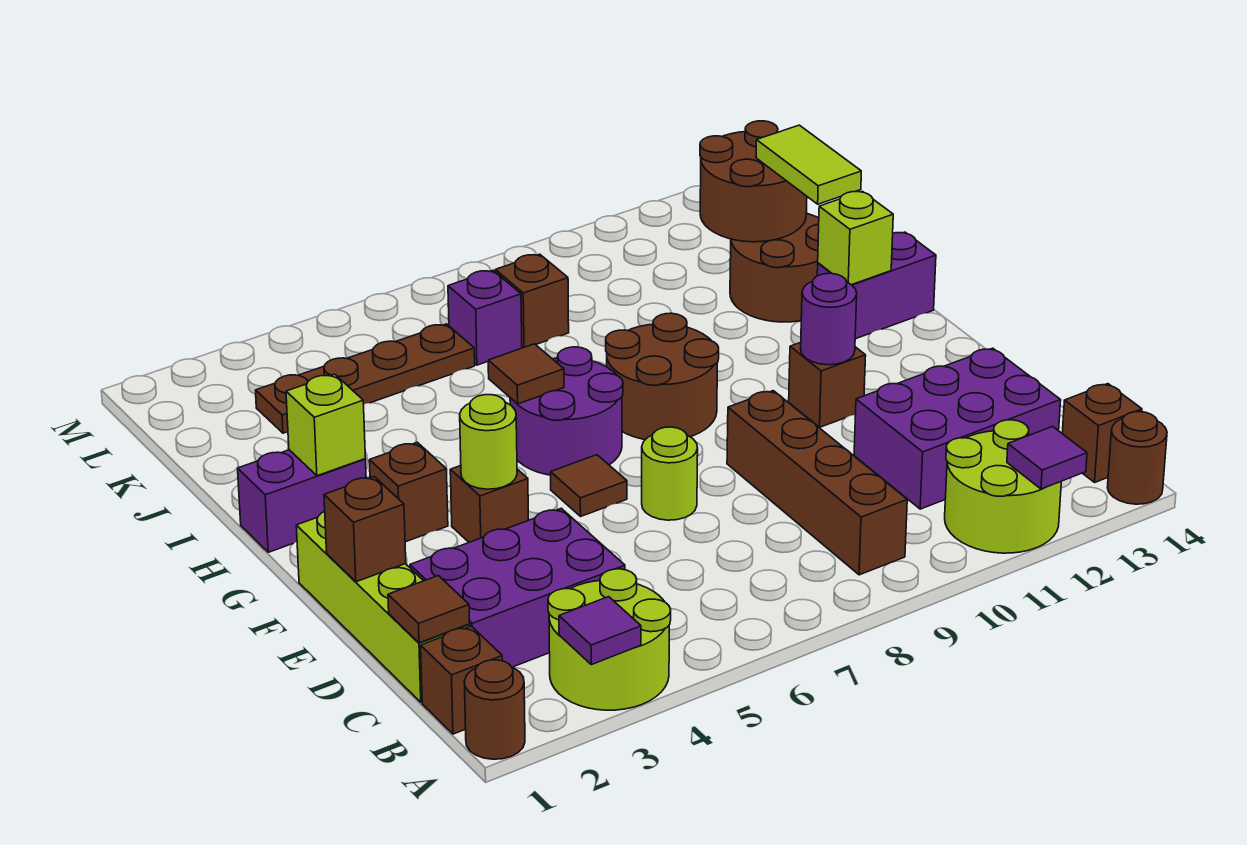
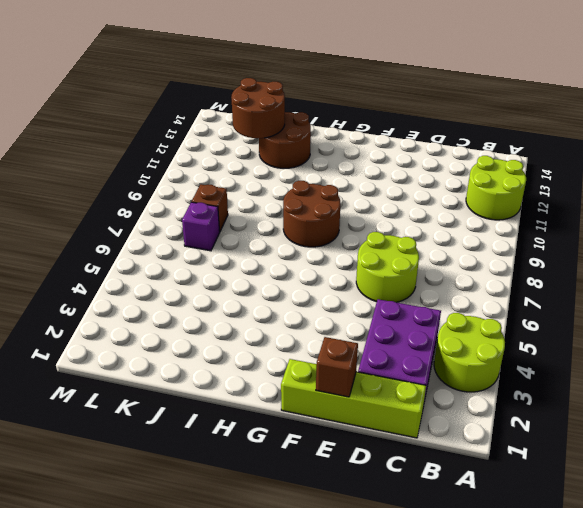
lime 2x2 round brick [356,232,419,302] -> lime 1x1 round brick [642,427,698,520]
none -> brown 1x1 round brick [464,660,525,759]
none -> brown 1x1 round brick [1107,412,1167,504]
none -> brown 1x1 brick [421,626,502,734]
none -> brown 1x4 brick [727,391,907,575]

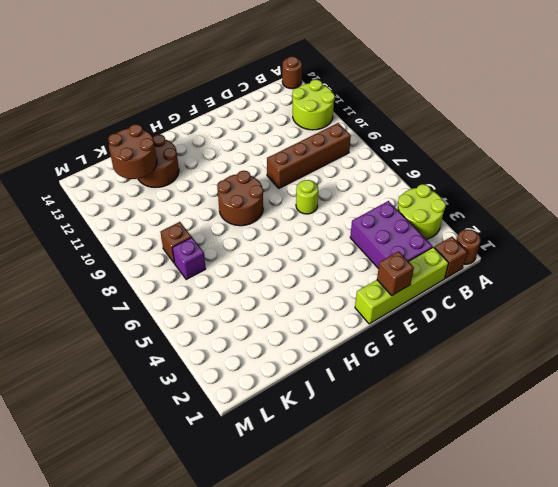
none -> brown 1x1 brick [1062,384,1142,482]
none -> purple 2x3 brick [854,348,1061,509]
none -> brown 1x1 brick [450,466,529,542]
none -> brown 1x1 tile [551,455,627,516]

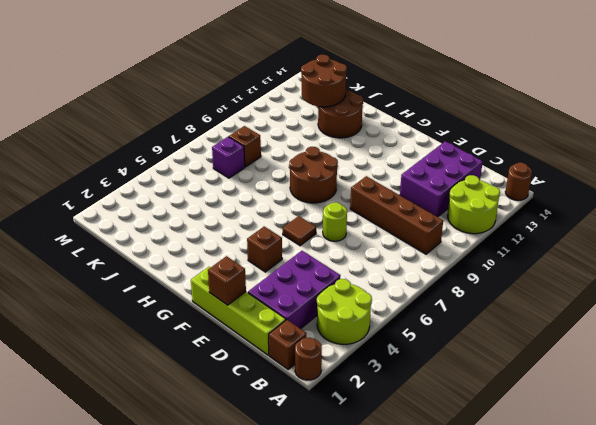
none -> brown 1x1 brick [1062,384,1142,482]
none -> brown 1x1 brick [789,343,866,427]
none -> brown 1x1 brick [369,442,448,542]
none -> purple 2x2 round brick [510,347,623,475]

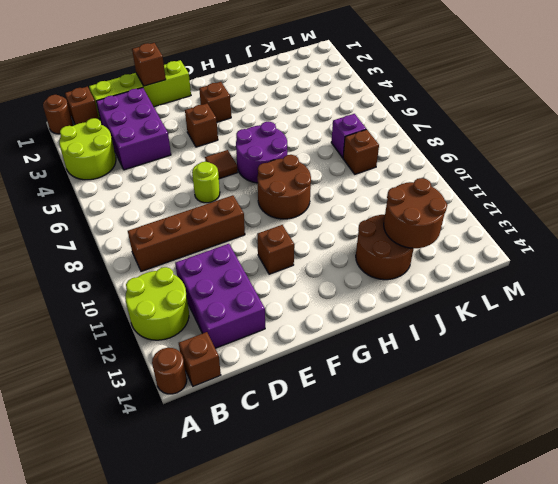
none -> purple 1x2 brick [238,450,366,552]
none -> purple 1x2 brick [817,232,936,339]
none -> brown 1x4 plate [255,324,475,433]
none -> purple 1x1 tile [559,597,641,665]

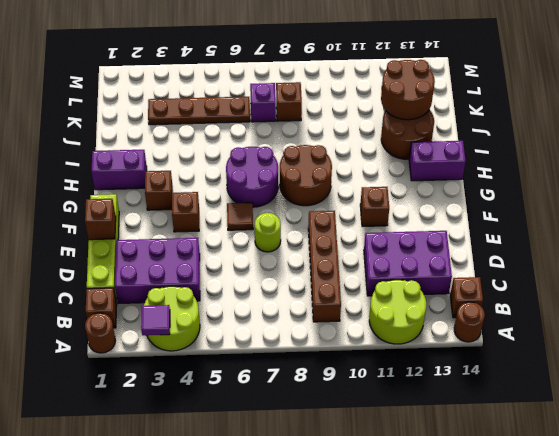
none -> purple 1x1 tile [1007,426,1087,489]
none -> brown 1x1 tile [388,576,470,643]
none -> lime 1x1 round brick [460,395,517,489]
none -> purple 1x1 round brick [801,273,857,365]

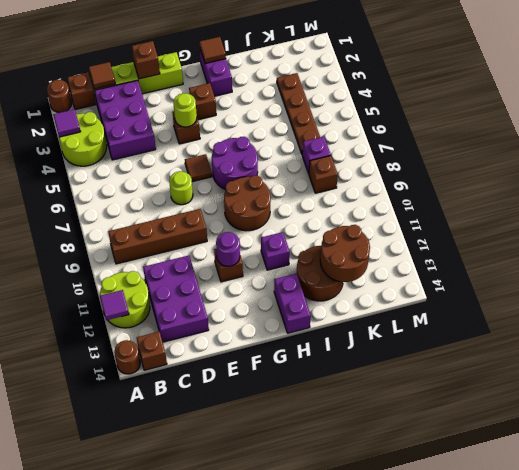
brown 1x1 tile [199,37,226,63] -> brown 1x1 tile moved to [488,344,564,404]
purple 1x1 brick [261,232,290,270] -> none
none -> lime 1x1 brick [286,374,365,476]
none -> lime 1x1 brick [818,191,893,285]
none -> lime 1x2 tile [756,125,861,204]

